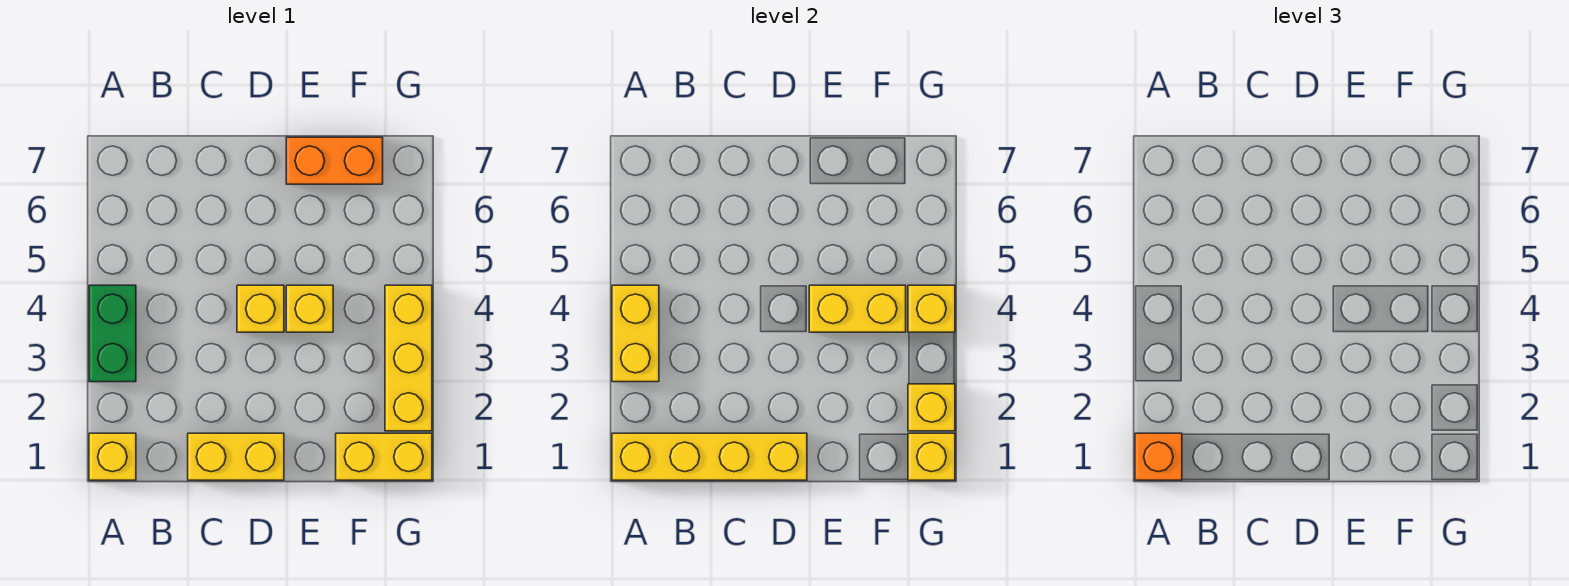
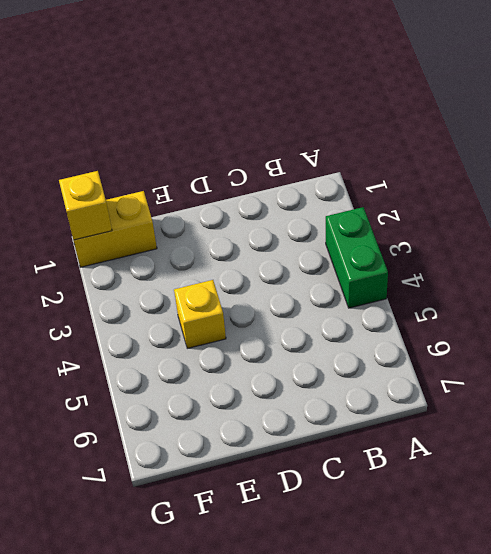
none -> yellow 1x1 brick [89,433,136,480]
none -> yellow 1x2 brick [188,433,284,480]
none -> yellow 1x1 brick [237,285,284,332]

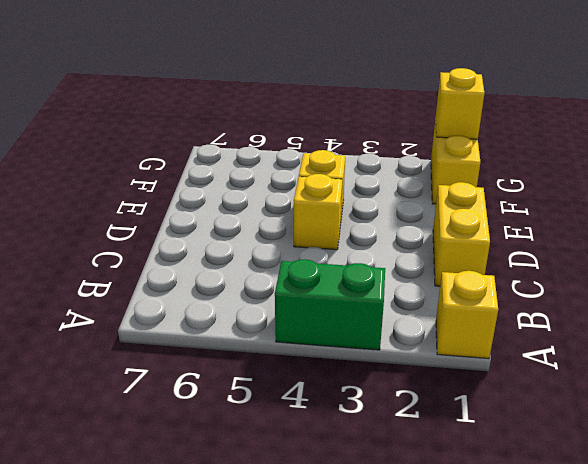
none -> orange 1x2 brick [286,137,383,184]
none -> yellow 1x3 brick [385,285,432,431]
none -> yellow 1x4 brick [612,433,807,480]

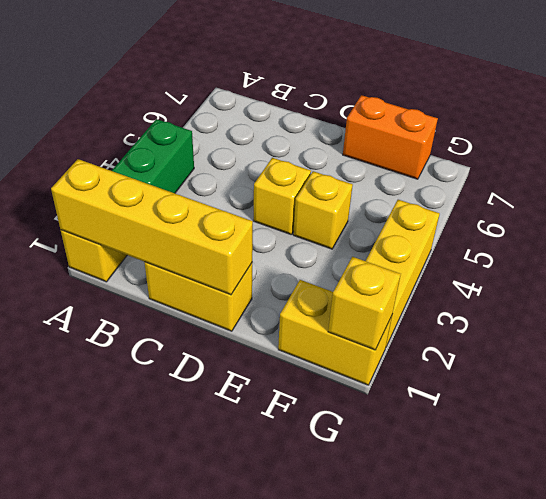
none -> yellow 1x2 brick [612,285,659,382]
none -> yellow 1x2 brick [809,285,906,332]
none -> yellow 1x1 brick [908,384,955,431]

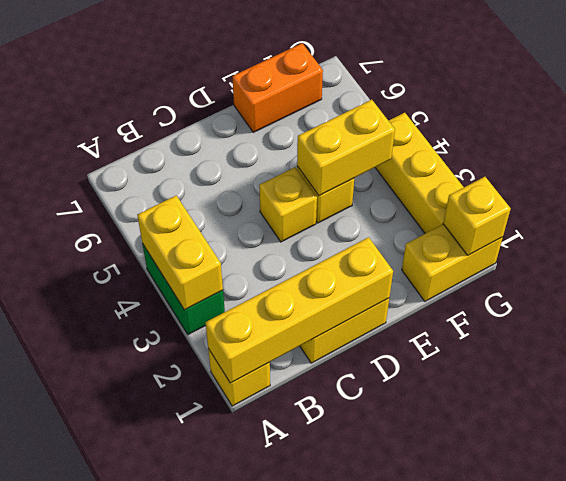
none -> yellow 1x1 brick [908,384,955,431]
none -> yellow 1x1 brick [908,285,955,332]
none -> orange 1x1 brick [1135,433,1182,480]

